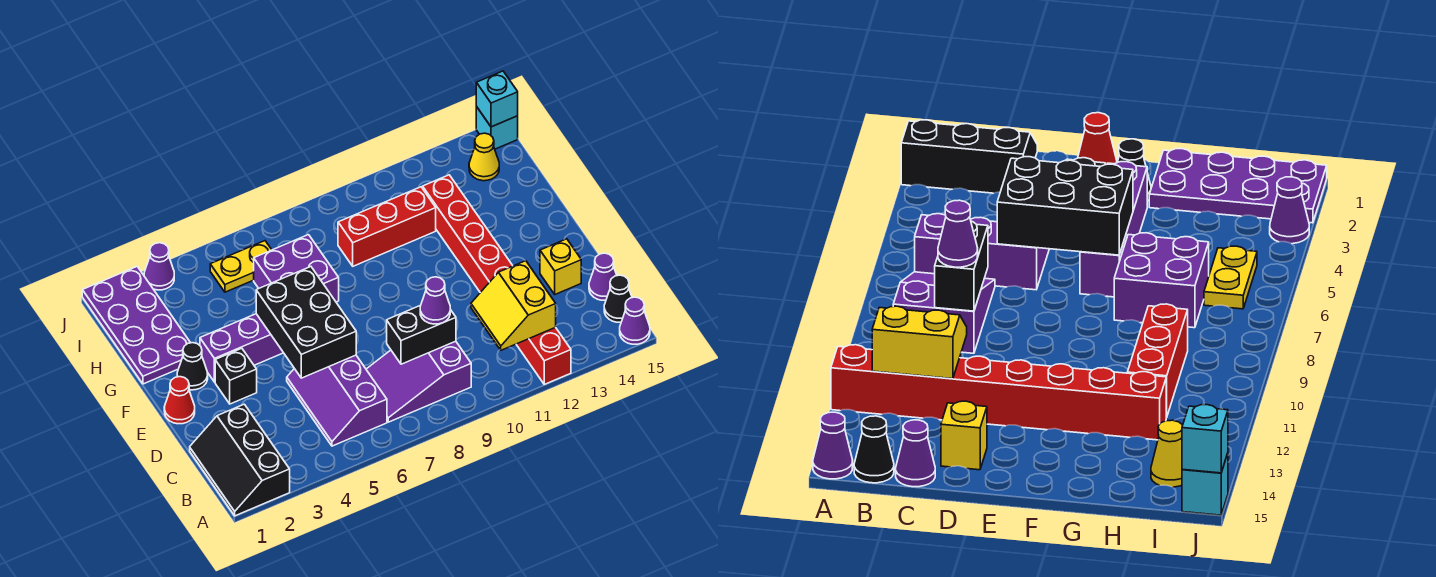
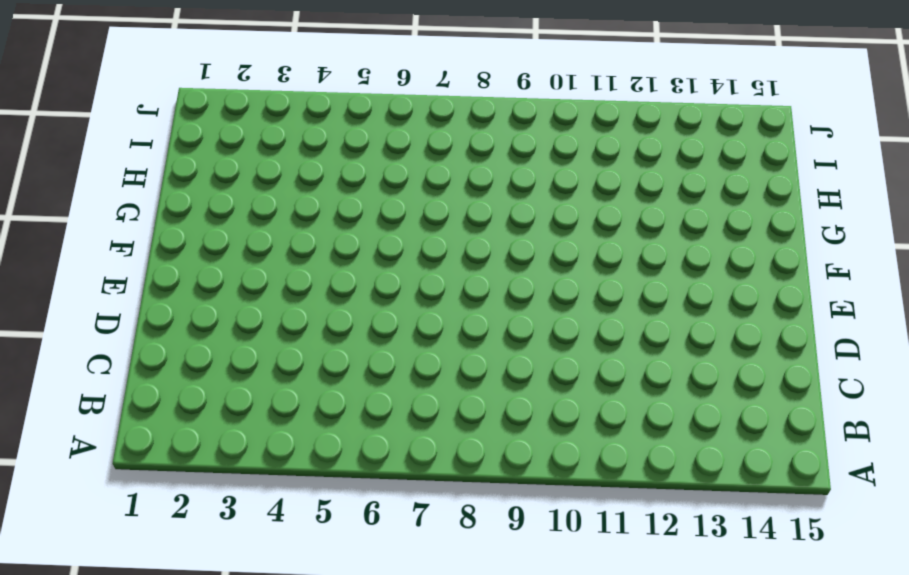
none -> black 2x3 slope [190,404,290,516]
none -> red 1x8 brick [423,175,571,384]
none -> purple 1x1 cone [620,297,650,344]

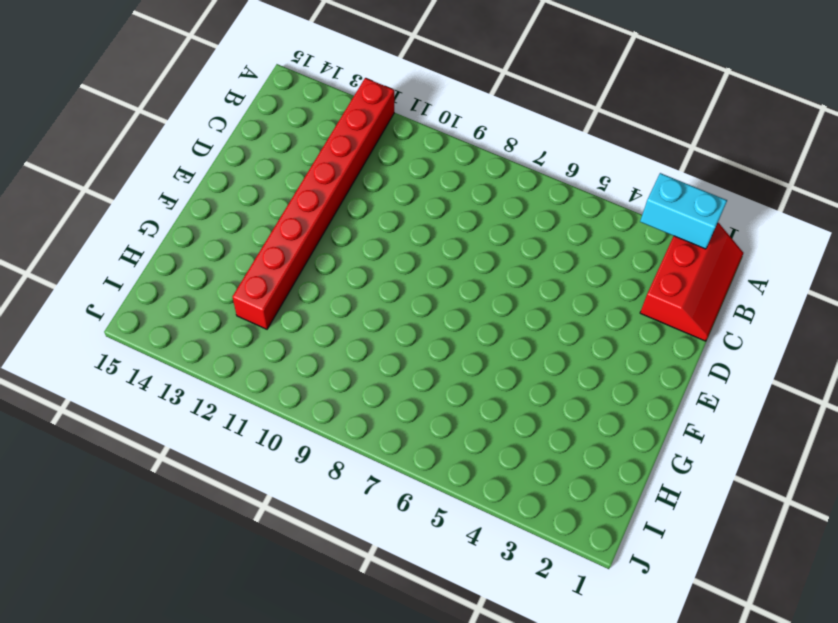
red 2x3 slope [640,223,743,341] -> black 2x3 slope [190,404,290,516]
cyan 1x2 brick [640,173,727,249] -> none
none -> purple 1x1 cone [620,297,650,344]
none -> purple 2x3 slope [287,355,387,446]
none -> purple 2x3 slope [366,341,471,422]

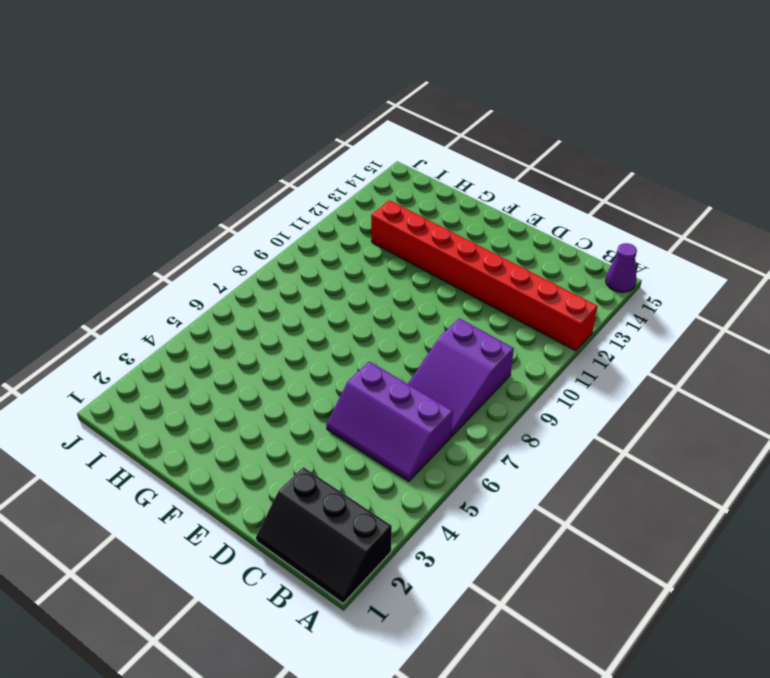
none -> black 1x1 cone [604,275,632,322]
none -> purple 1x1 cone [589,253,617,300]
none -> yellow 1x1 brick [540,239,581,294]

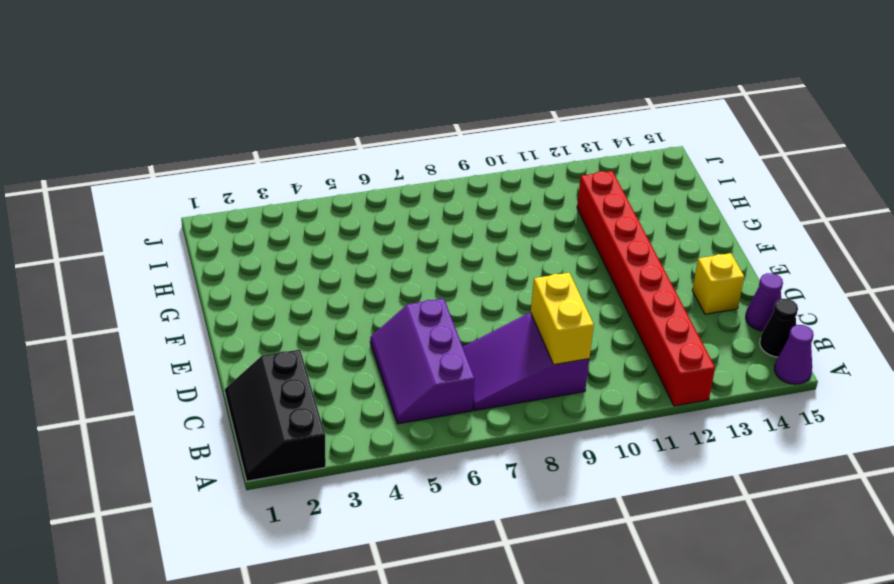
yellow 1x2 brick [531,273,594,365] -> black 1x2 brick [387,305,456,364]
none -> red 1x1 cone [164,377,195,424]
none -> black 1x1 brick [215,348,257,404]
none -> black 1x1 cone [177,343,208,390]

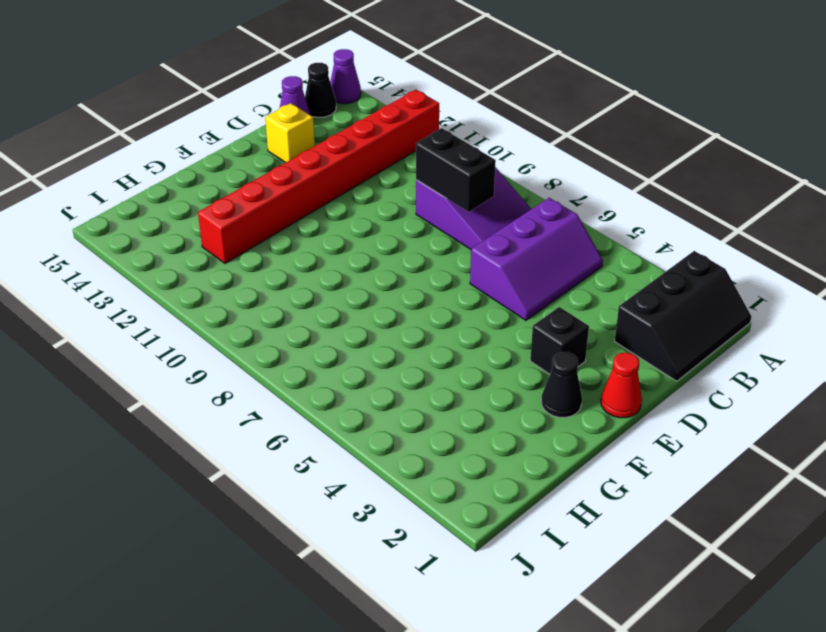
none -> purple 1x4 brick [200,314,283,382]
none -> purple 2x4 plate [82,267,190,384]
none -> purple 2x2 brick [254,235,339,302]

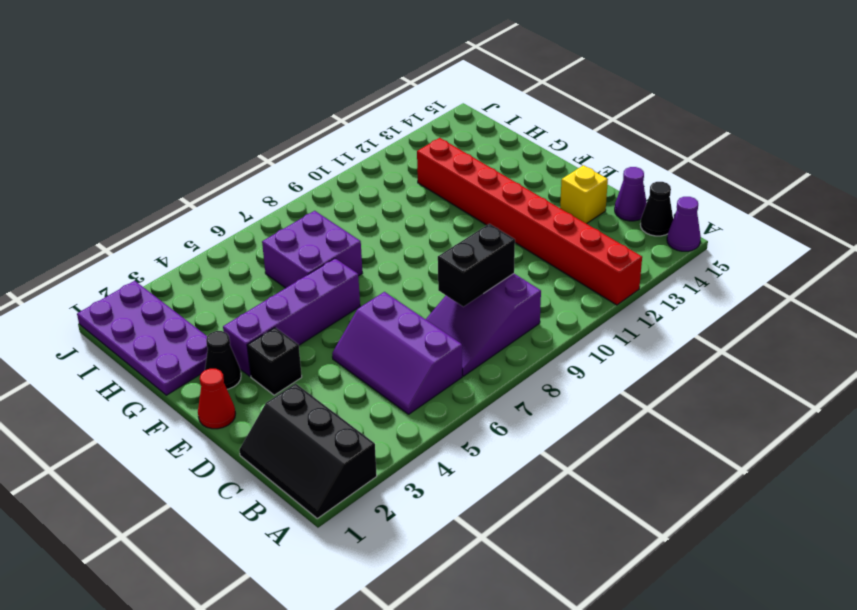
none -> red 1x3 brick [338,187,436,266]
none -> yellow 1x2 plate [210,241,272,292]
none -> yellow 1x1 cone [469,133,499,181]

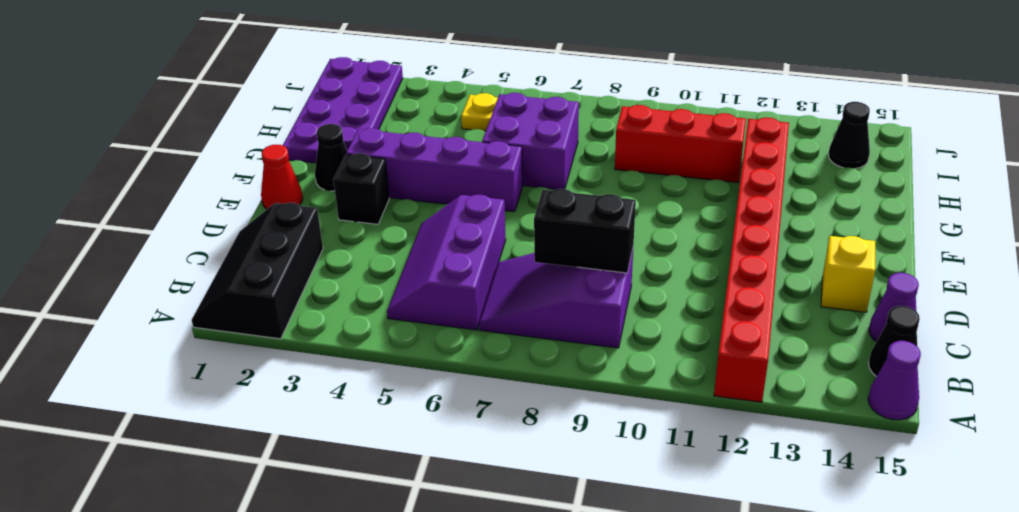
black 1x1 cone [828,102,870,169] -> yellow 1x1 cone [469,133,499,181]
none -> purple 1x1 cone [144,243,174,290]
none -> cyan 1x1 brick [476,107,518,149]
none -> yellow 2x2 slope [471,261,556,350]

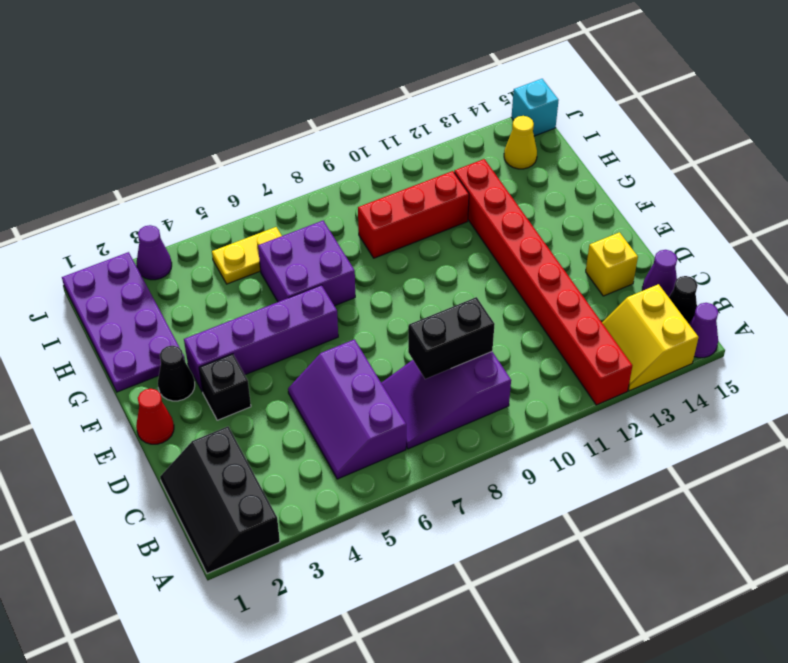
yellow 2x2 slope [602,284,699,391] -> yellow 2x2 slope moved to [471,261,556,350]
none -> black 2x3 brick [256,267,356,378]
none -> cyan 1x1 brick [476,71,518,127]
none -> purple 1x1 cone [420,277,450,324]

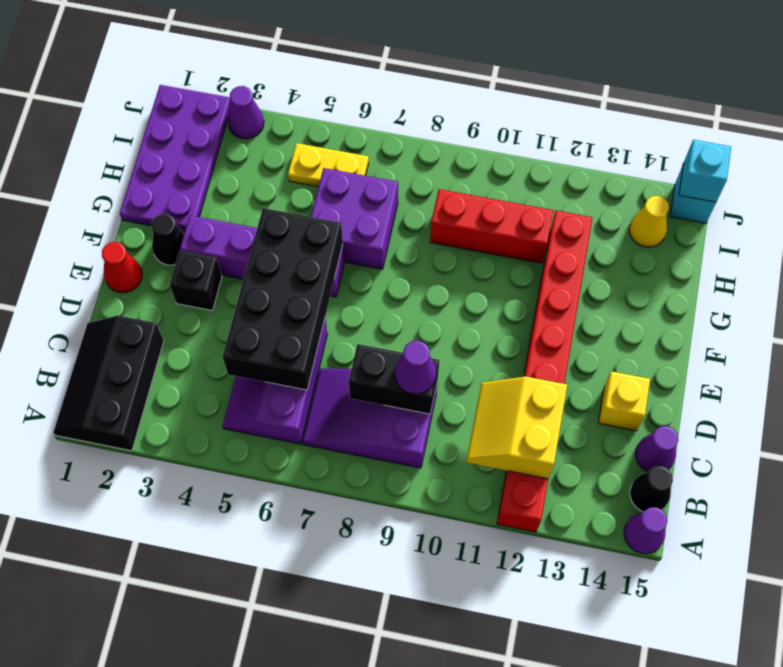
black 2x4 brick [223,208,343,390] -> black 2x3 brick [256,267,356,378]

